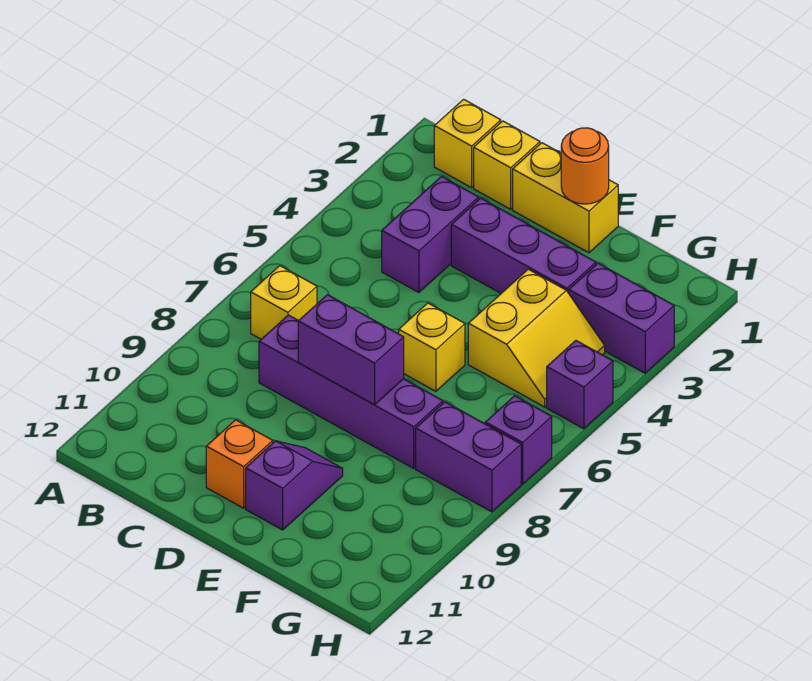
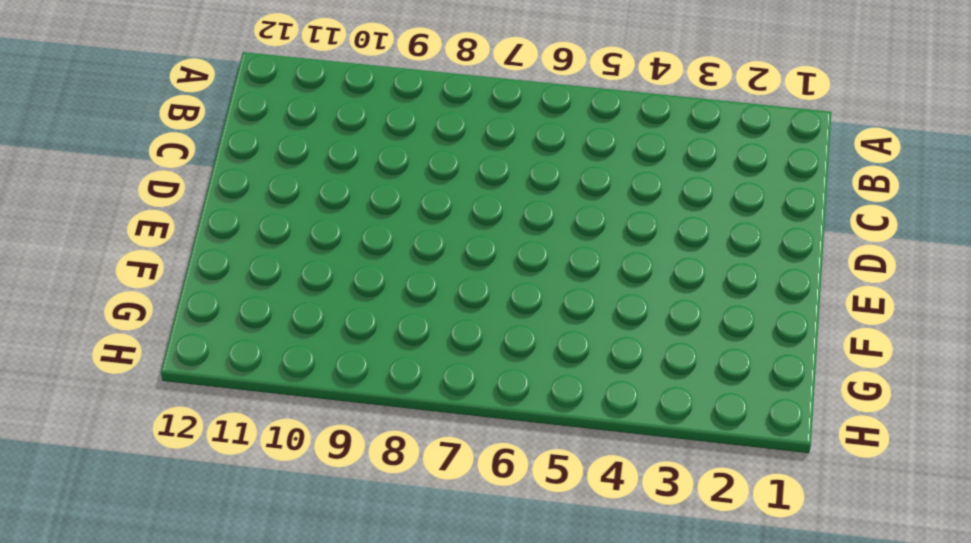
none -> yellow 1x1 brick [434,99,501,188]
none -> yellow 1x1 brick [251,266,317,339]
none -> yellow 1x1 brick [474,121,540,209]

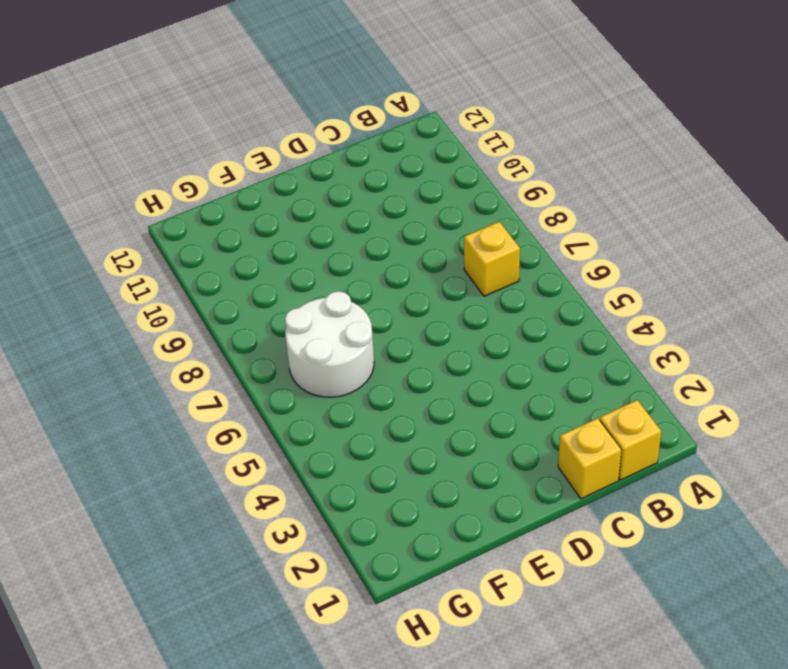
white 2x2 round brick [285,291,374,397] -> none
none -> purple 1x2 brick [382,177,479,293]
none -> purple 1x4 brick [259,315,443,468]
none -> yellow 1x2 brick [513,143,618,253]

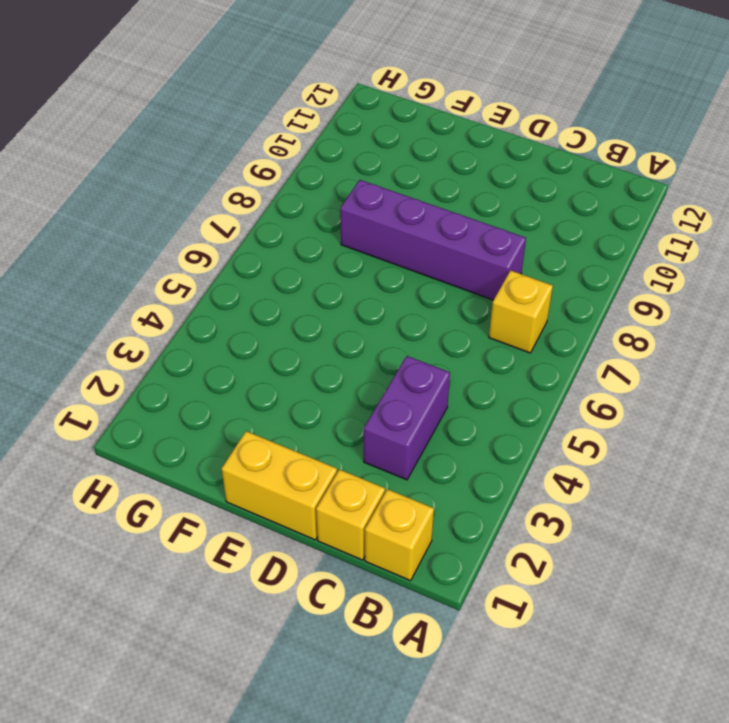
none -> purple 1x3 brick [451,198,596,293]
none -> orange 1x1 brick [206,420,273,508]
none -> yellow 1x1 brick [399,303,465,391]

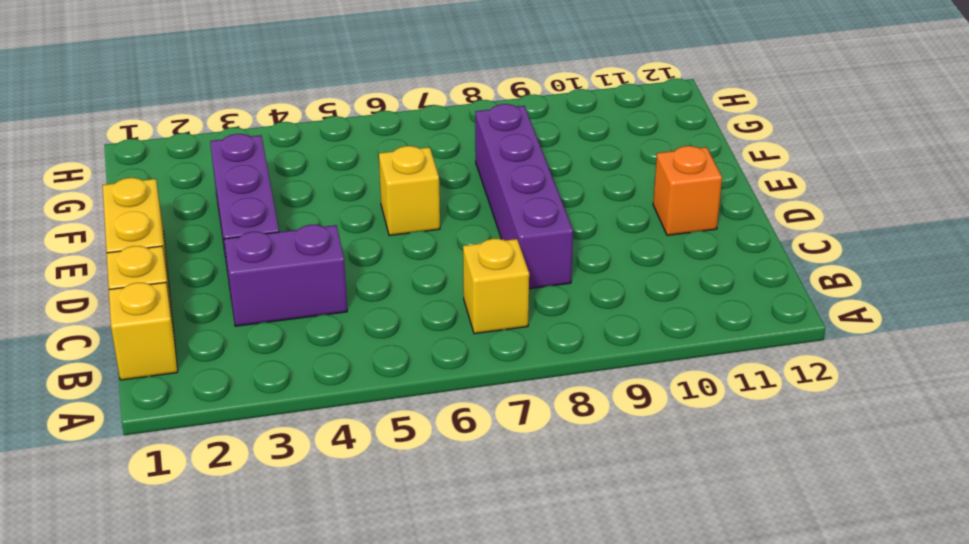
none -> purple 1x2 slope [246,441,343,530]
none -> yellow 2x2 slope [468,269,605,407]
none -> purple 1x2 brick [569,263,674,373]

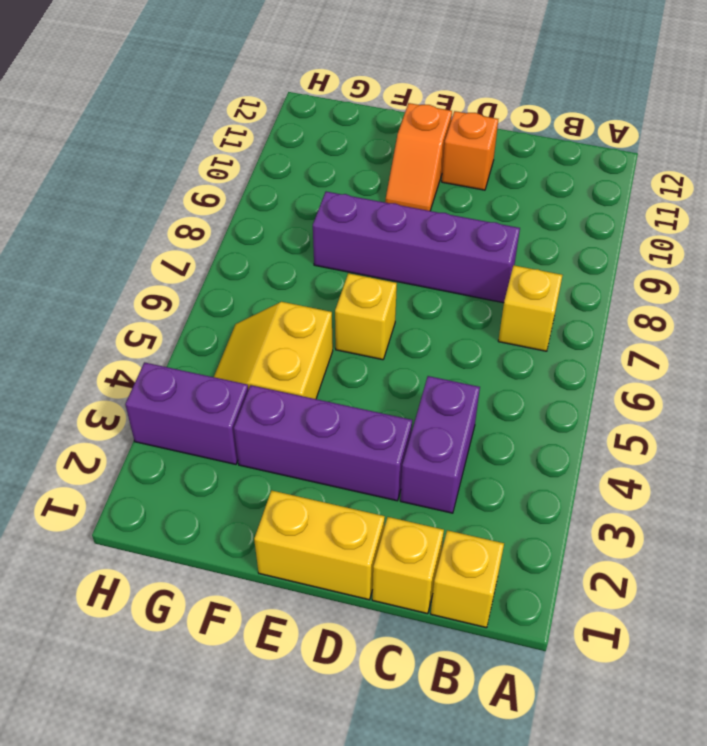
orange 1x2 slope [385,103,452,211] -> purple 1x2 slope [246,441,343,530]
none -> purple 1x2 brick [416,402,521,512]
none -> purple 1x1 brick [547,341,613,429]
none -> purple 1x1 brick [485,396,552,484]

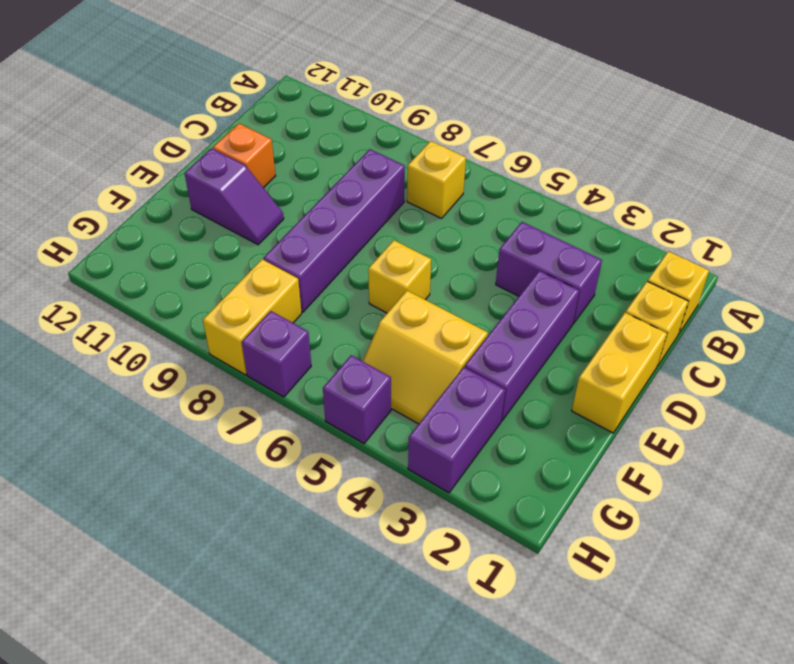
yellow 1x2 brick [203,259,302,375] -> purple 1x2 brick [416,402,521,512]
none -> purple 1x2 brick [298,295,404,405]
none -> orange 1x1 round brick [561,128,609,204]

